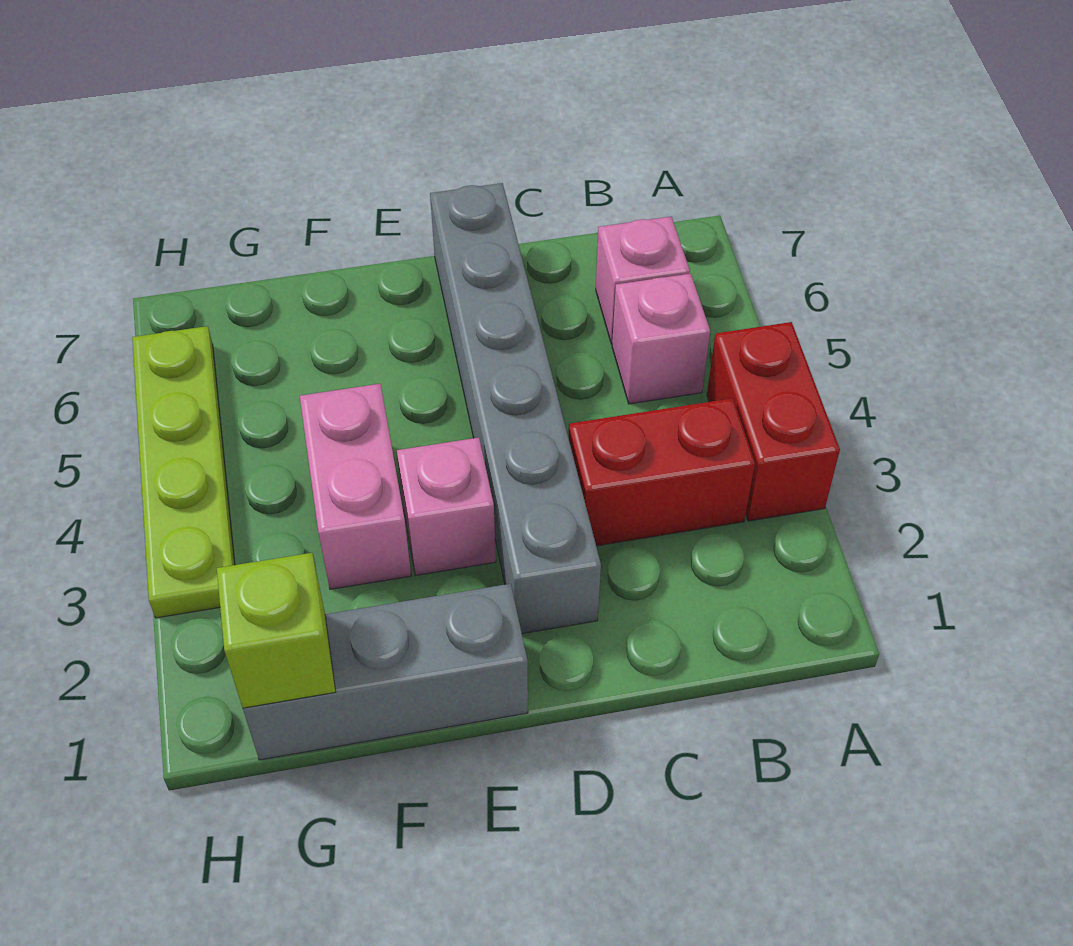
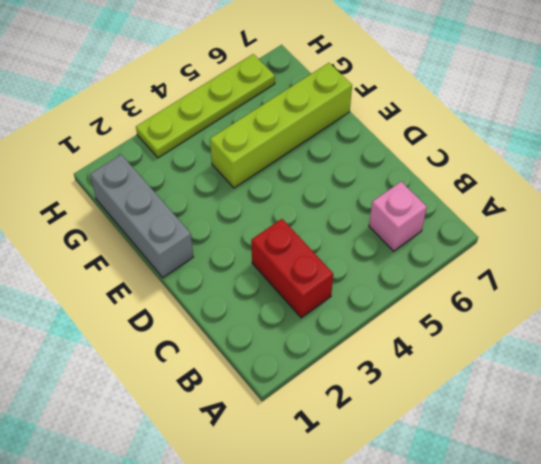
lime 1x4 brick [210,63,352,188] -> pink 1x2 brick [300,384,411,589]
none -> red 1x2 brick [707,322,840,521]
none -> pink 1x1 brick [612,274,710,404]

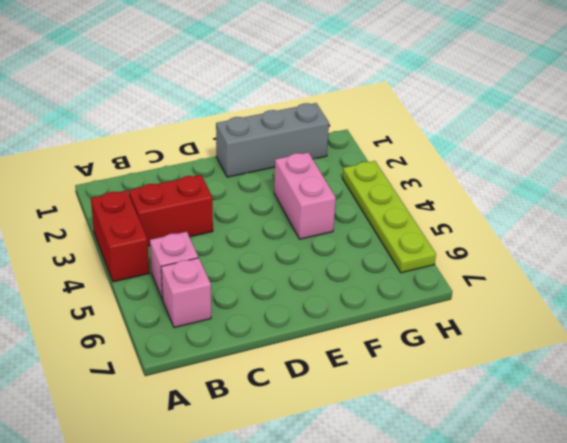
none -> grey 1x6 brick [430,183,601,634]
none -> pink 1x1 brick [397,438,496,575]

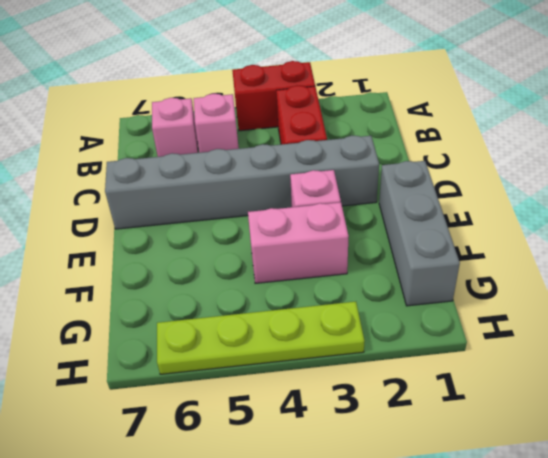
none -> lime 1x1 brick [217,553,336,708]

